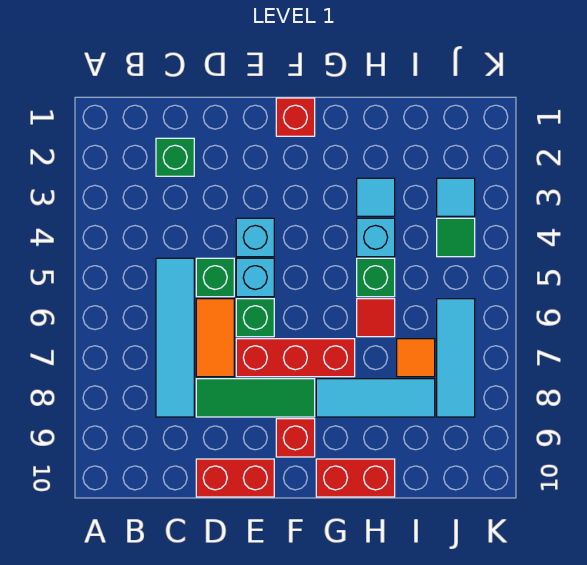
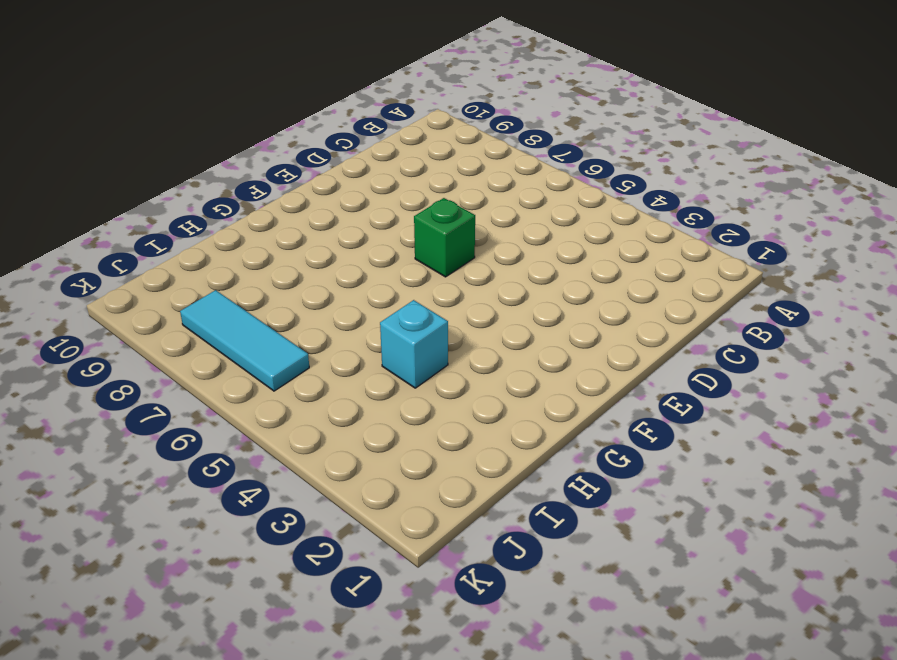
none -> green 1x1 brick [156,138,194,176]
none -> cyan 1x4 tile [156,258,194,417]
none -> green 1x1 brick [196,258,234,297]

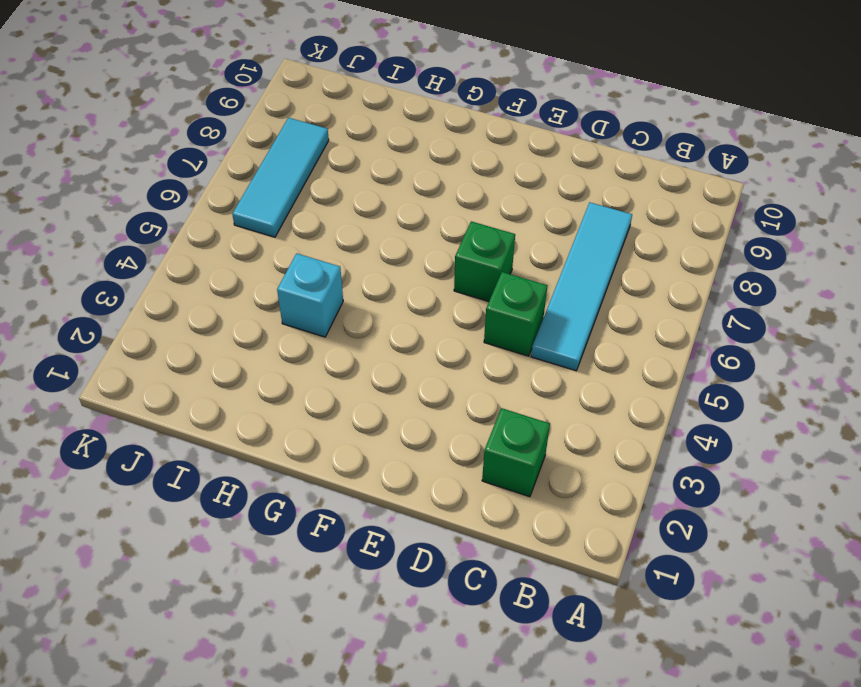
none -> orange 1x2 tile [196,299,234,377]
none -> green 1x3 tile [196,379,315,417]
none -> red 1x2 brick [196,459,274,497]

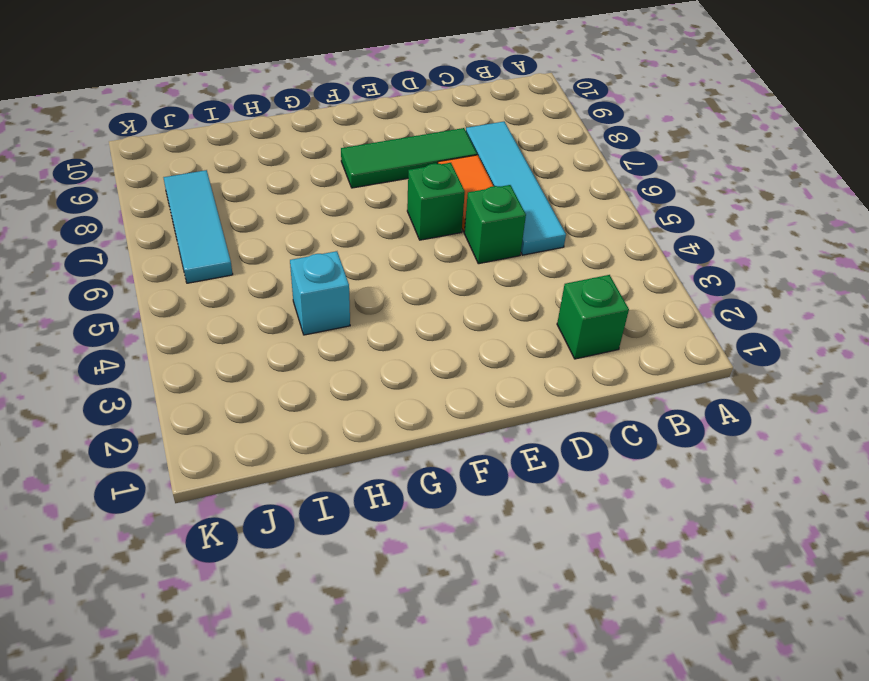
none -> red 1x2 brick [196,459,274,497]
none -> cyan 1x1 brick [236,218,274,257]
none -> cyan 1x1 brick [236,258,274,297]

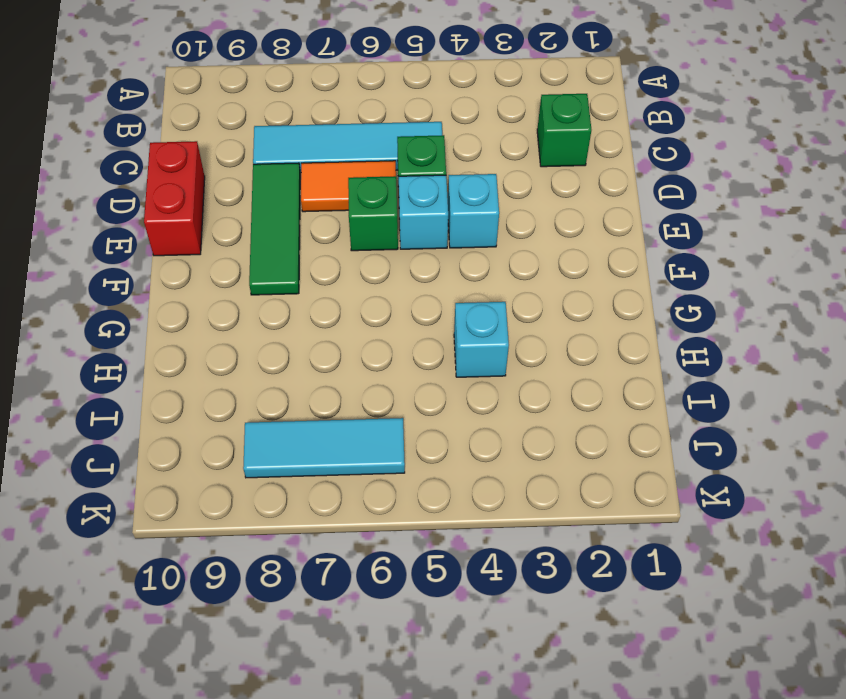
none -> red 1x3 brick [236,339,355,377]
none -> red 1x1 brick [276,98,315,136]
none -> red 1x1 brick [276,419,315,457]

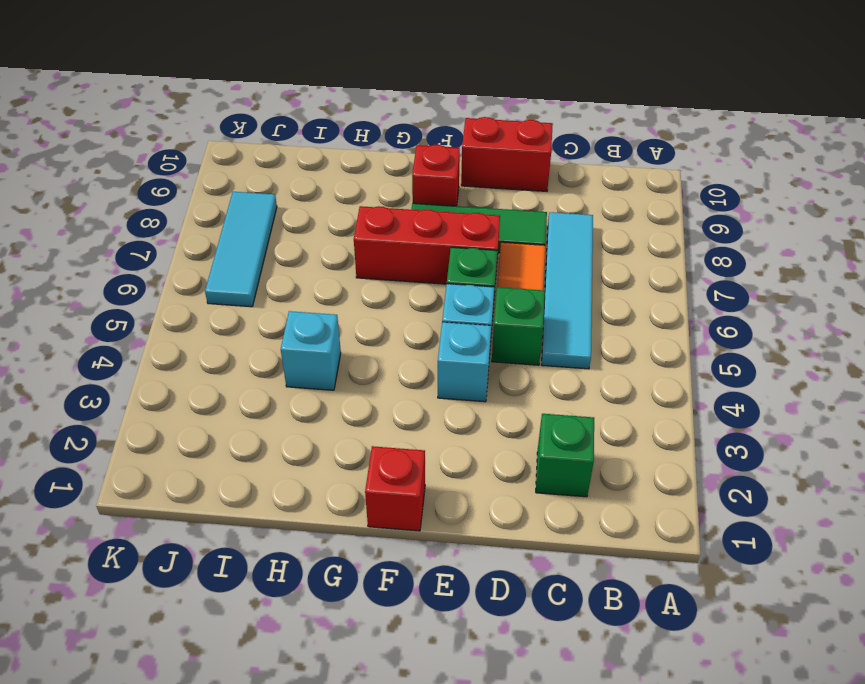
none -> cyan 1x3 tile [316,379,435,417]
none -> red 1x2 brick [316,459,395,497]
none -> cyan 1x1 tile [357,178,395,216]

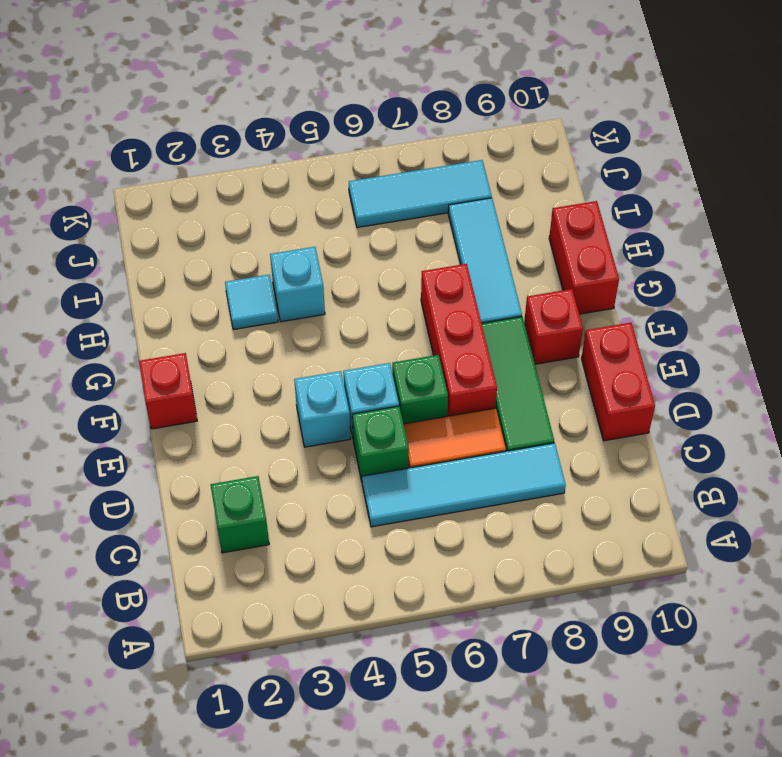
none -> green 1x1 brick [357,258,395,297]
none -> red 1x1 tile [357,299,395,337]
none -> orange 1x1 tile [397,339,435,377]

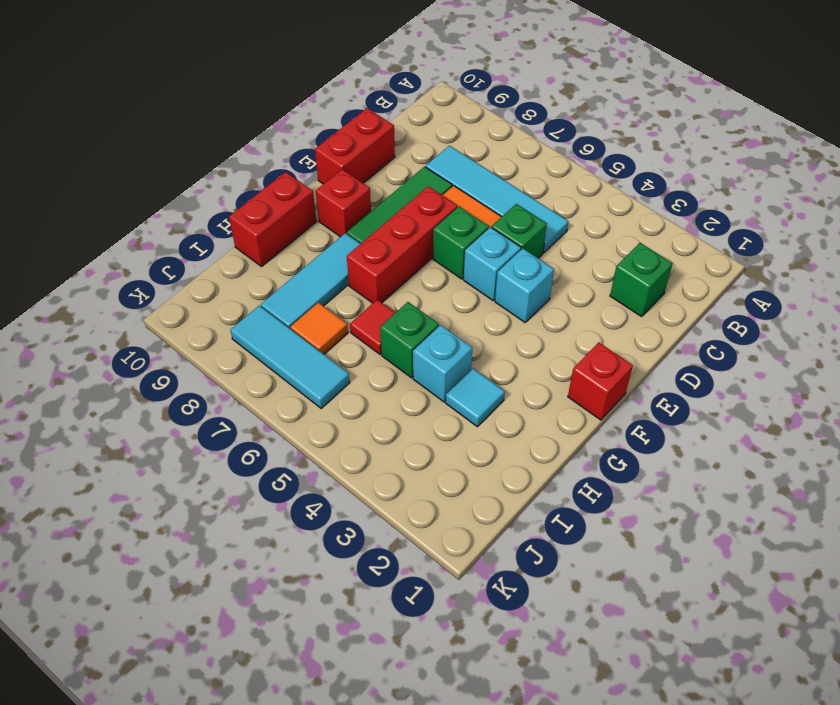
none -> cyan 1x1 tile [437,178,475,216]
none -> green 1x1 tile [437,218,475,257]

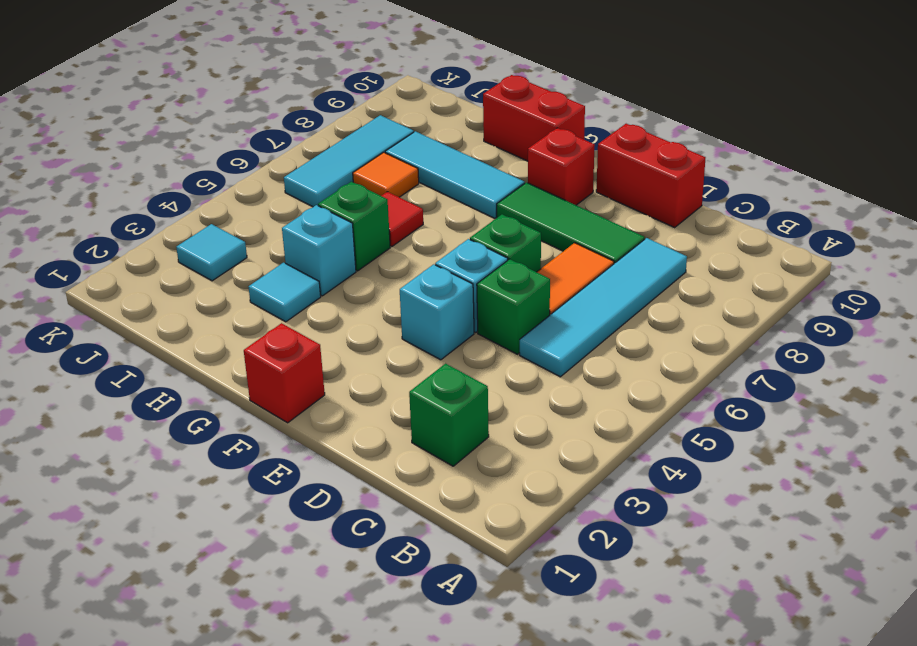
none -> red 1x3 brick [236,339,355,377]
none -> green 1x1 tile [437,218,475,257]

